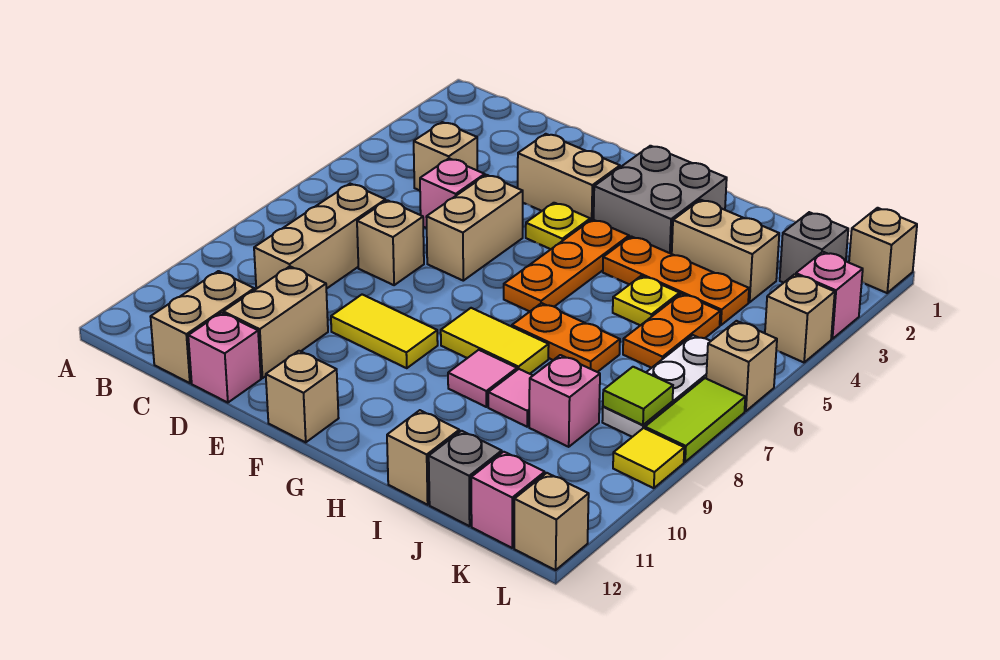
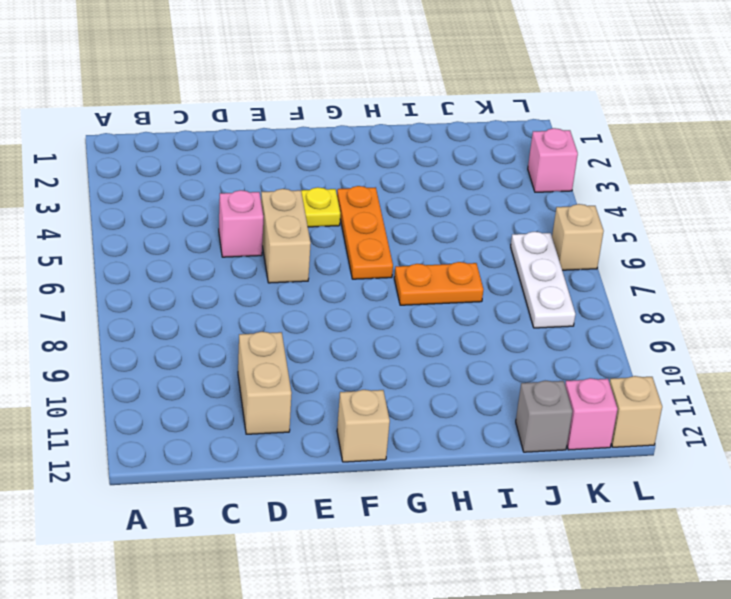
none -> tan 1x1 brick [414,122,477,190]
none -> tan 1x3 brick [254,184,385,289]
none -> tan 1x2 brick [150,271,254,383]
none -> tan 1x1 brick [357,200,424,285]

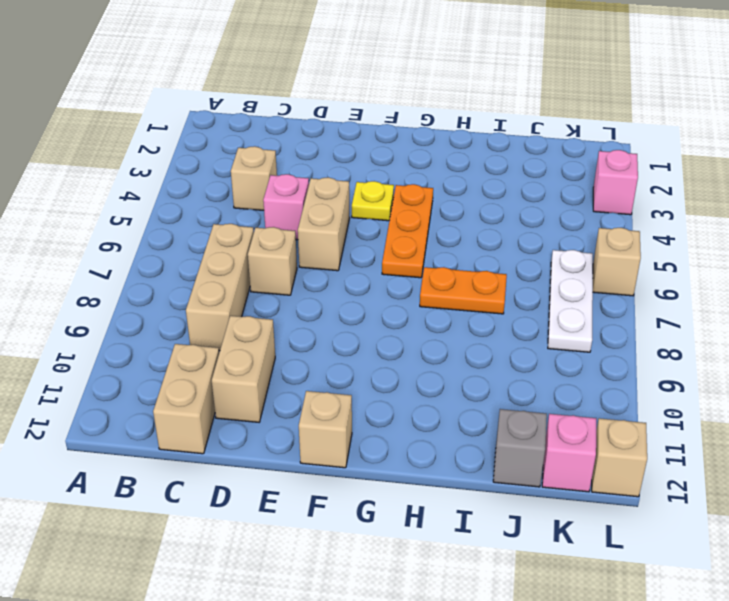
none -> pink 1x1 brick [188,313,261,403]
none -> tan 1x2 brick [518,134,620,220]
none -> yellow 1x2 tile [331,295,438,368]
none -> grey 2x2 brick [594,146,727,254]

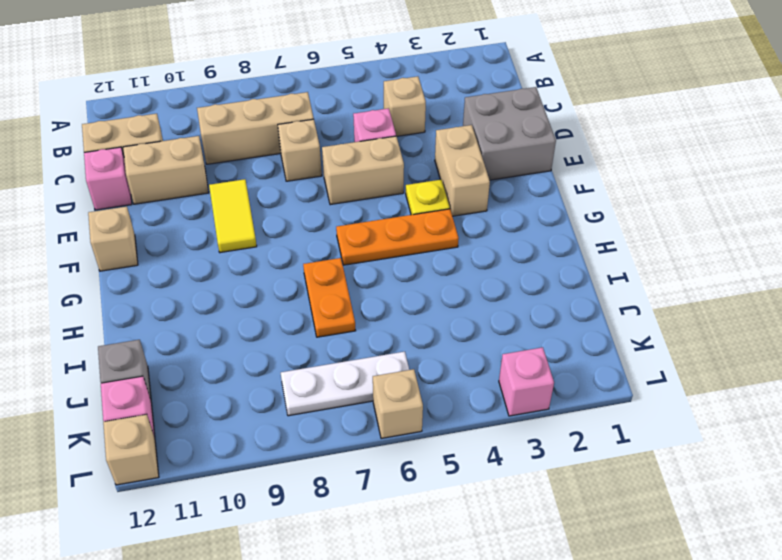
grey 2x2 brick [463,87,556,180] -> grey 2x2 brick moved to [594,146,727,254]
none -> yellow 1x2 tile [441,308,549,374]
none -> orange 1x3 plate [603,236,749,325]
none -> pink 1x1 tile [448,350,517,407]
none -> tan 1x2 brick [672,200,779,302]

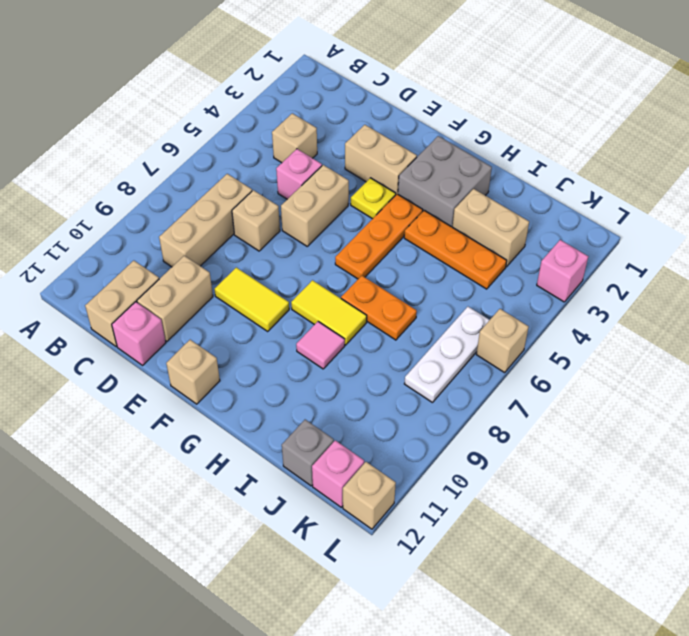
none -> yellow 1x1 plate [613,276,680,325]
none -> pink 1x1 tile [488,369,533,427]
none -> tan 1x1 brick [387,410,459,505]
none -> orange 1x2 plate [623,294,720,368]

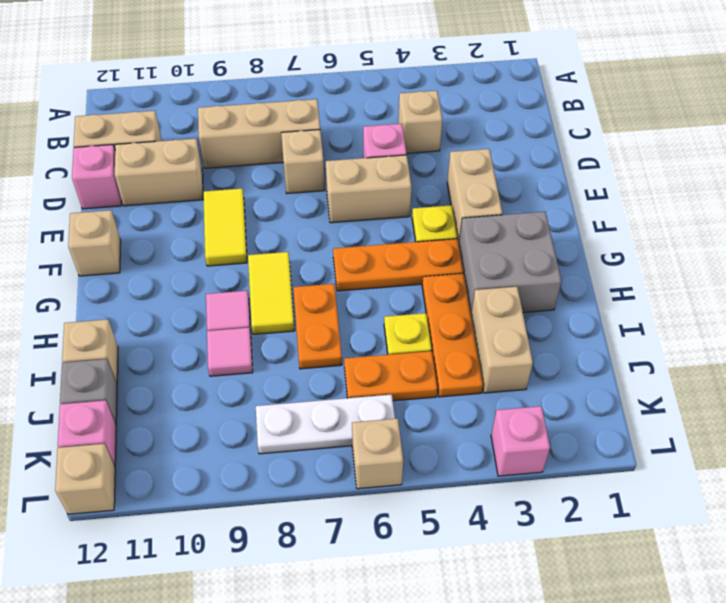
none -> pink 1x1 brick [529,355,600,447]
none -> grey 1x1 brick [780,212,848,283]
none -> tan 1x1 brick [849,208,917,293]
none -> tan 1x1 brick [765,274,835,362]

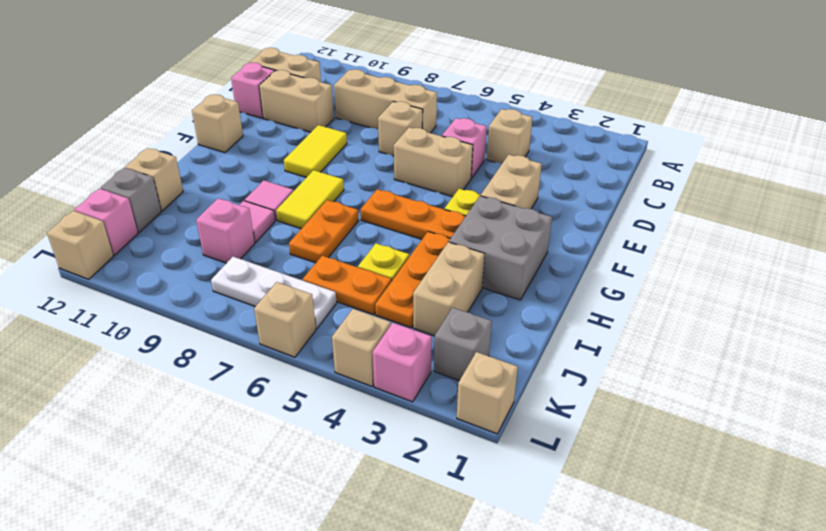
none -> lime 1x2 tile [645,378,745,462]
none -> yellow 1x1 tile [613,428,684,488]
none -> lime 1x1 tile [603,367,673,425]

